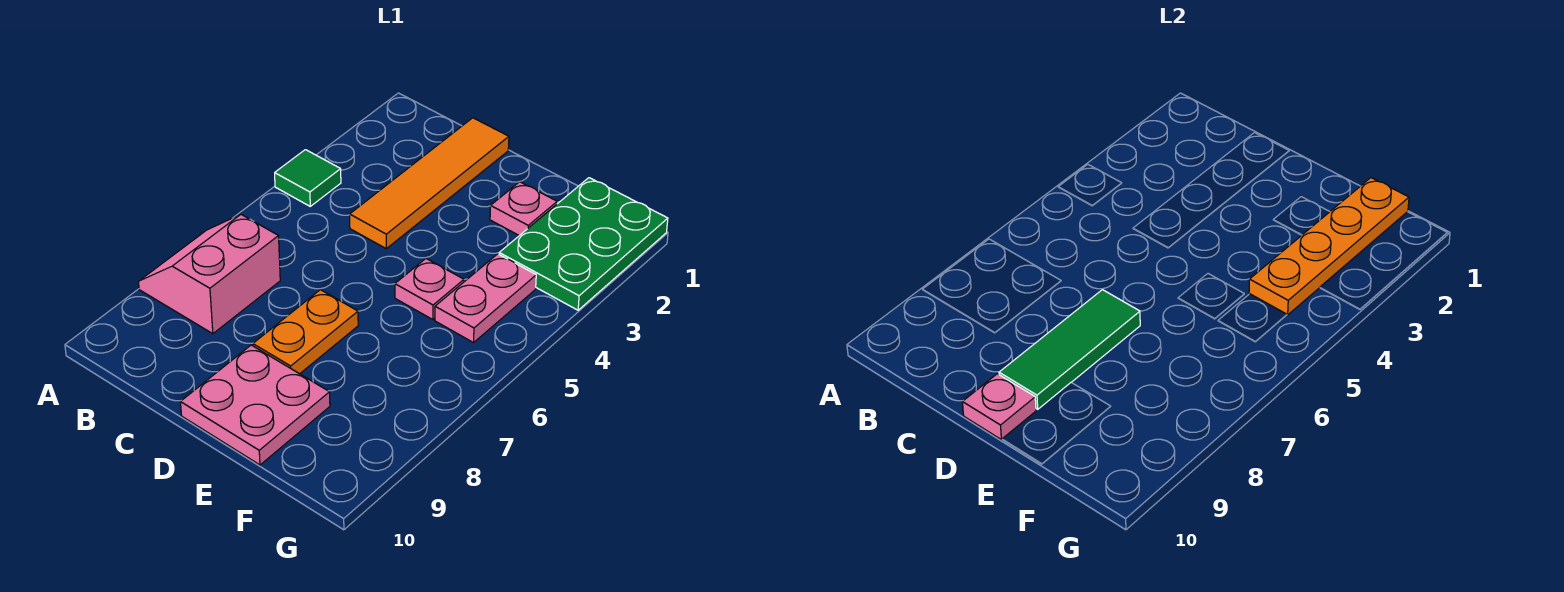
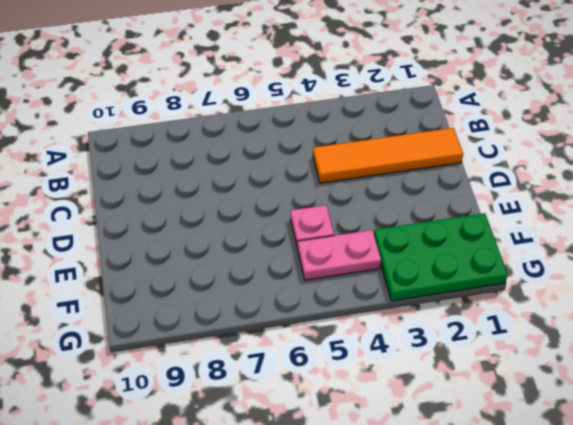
none -> green 1x1 tile [275,150,341,206]
none -> pink 2x2 slope [138,215,280,334]
none -> orange 1x2 plate [253,290,358,374]

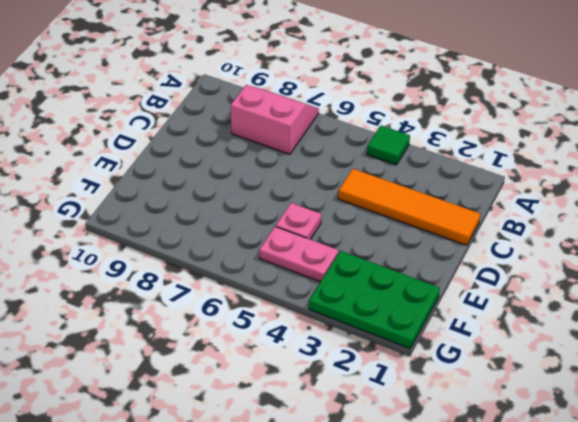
none -> orange 1x2 plate [253,290,358,374]
none -> pink 2x2 plate [181,345,330,465]
none -> pink 1x1 plate [490,182,557,236]

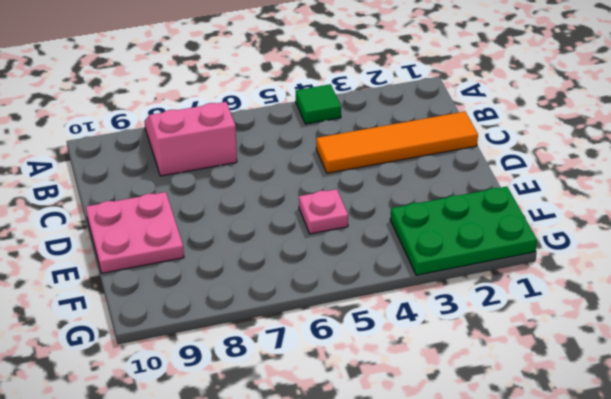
none -> orange 1x2 plate [253,290,358,374]
none -> pink 1x1 plate [490,182,557,236]
none -> pink 1x2 plate [435,254,536,343]

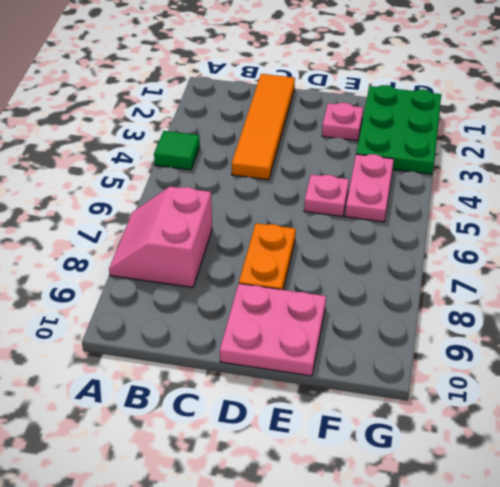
none -> green 1x3 tile [999,290,1140,409]
none -> pink 1x1 plate [963,374,1036,440]
none -> orange 1x4 plate [1249,178,1409,315]

